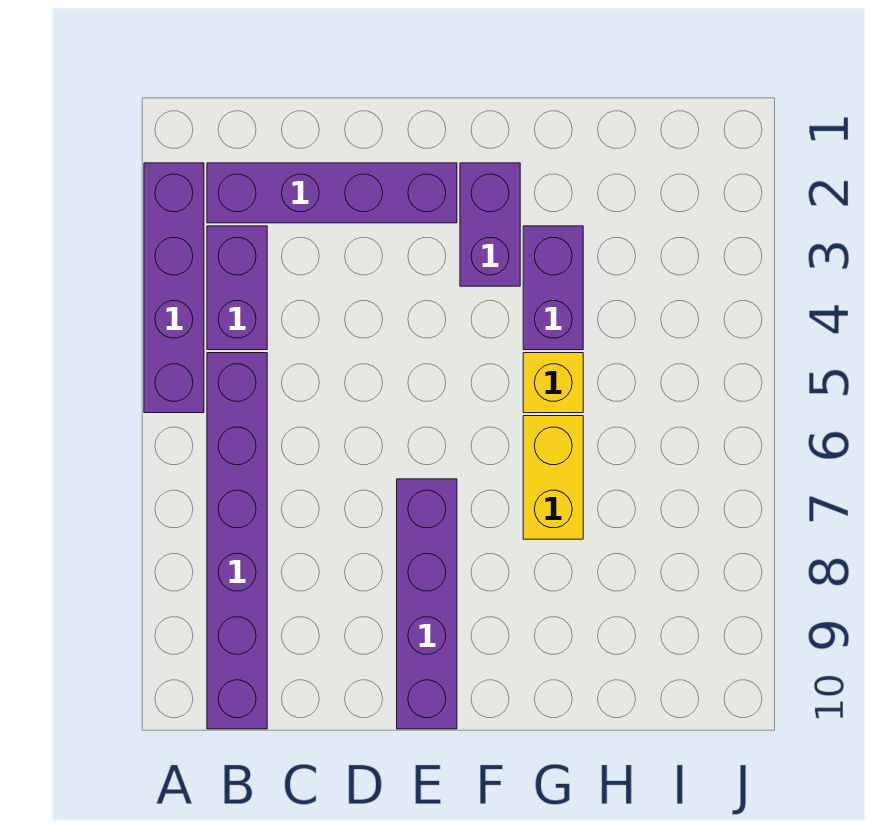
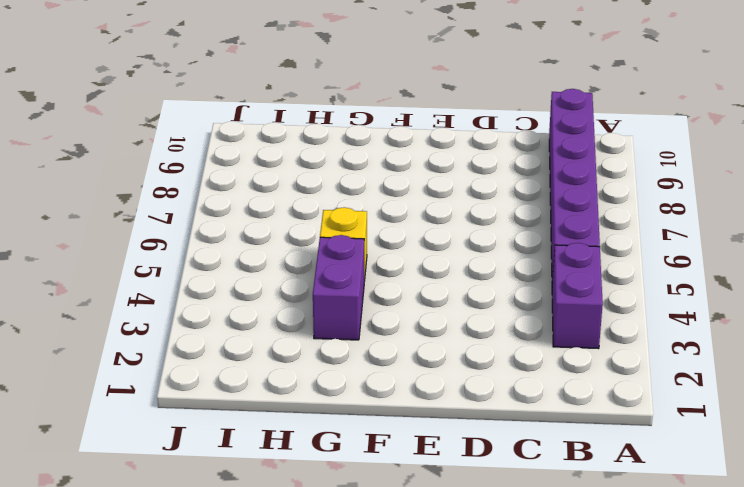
none -> purple 1x4 brick [144,163,204,413]
none -> purple 1x4 brick [207,163,457,223]

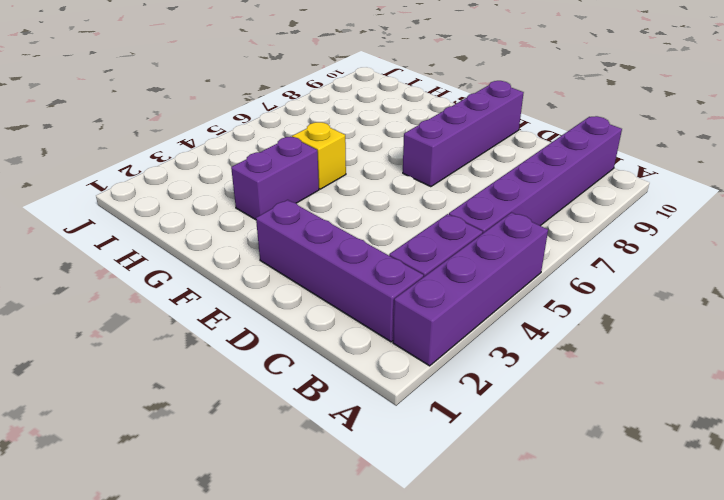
none -> purple 1x2 brick [460,163,520,286]
none -> yellow 1x2 brick [523,416,583,539]

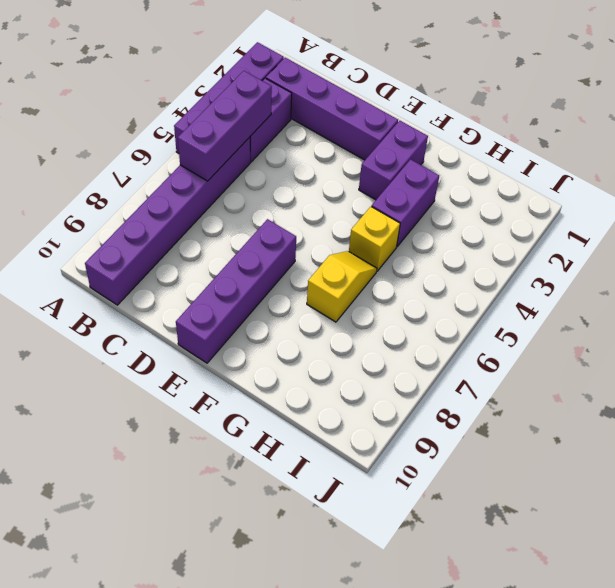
purple 1x3 brick [178,71,272,181] -> none
yellow 1x2 slope [307,251,377,322] -> yellow 1x2 brick [523,416,583,539]

